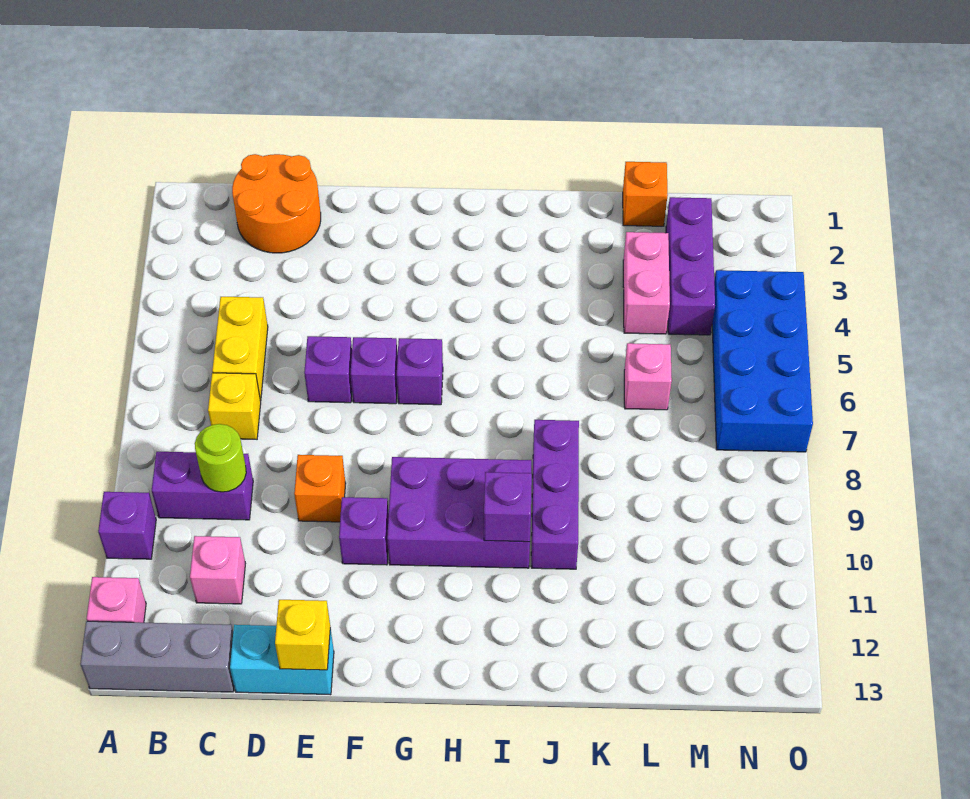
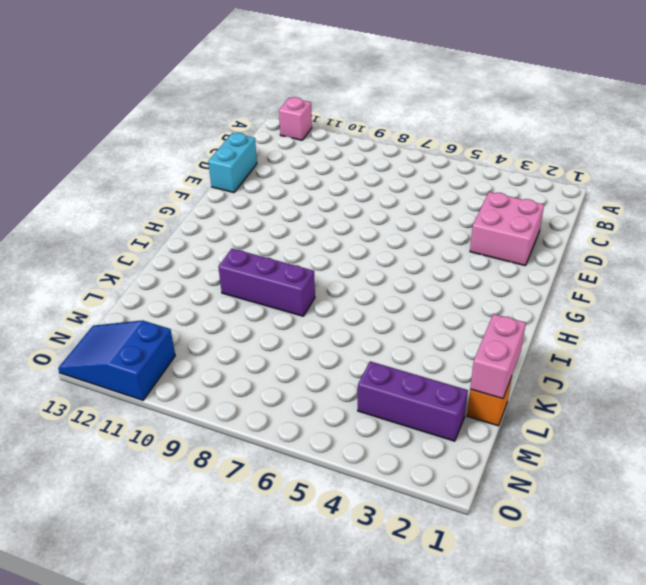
pink 2x2 brick [470,192,544,266] -> orange 2x2 round brick [232,154,321,253]
pink 1x2 brick [470,314,526,399] -> pink 1x2 brick turned to [623,232,670,334]
blue 2x3 slope [58,320,175,400] -> none
none -> purple 1x1 brick [98,492,156,559]
none -> grey 1x3 brick [80,621,234,692]
none -> purple 1x2 brick [152,452,253,520]

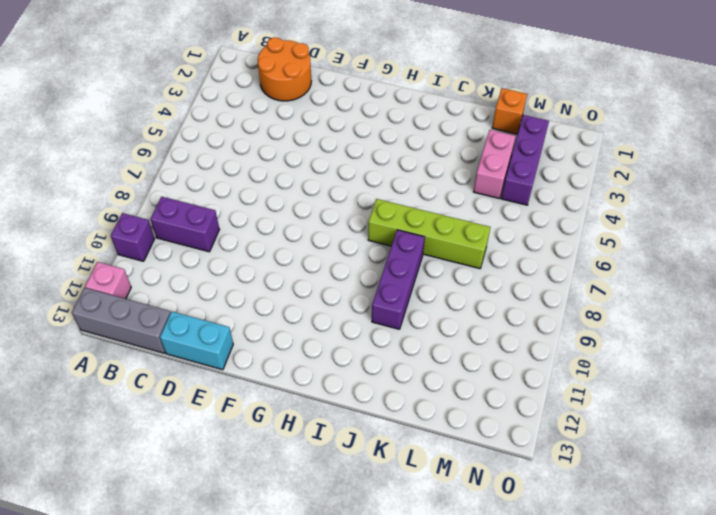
lime 1x4 brick [368,199,491,269] -> none
none -> yellow 1x2 brick [212,297,268,401]
none -> yellow 1x1 brick [208,373,261,439]
none -> pink 1x1 brick [190,536,245,604]

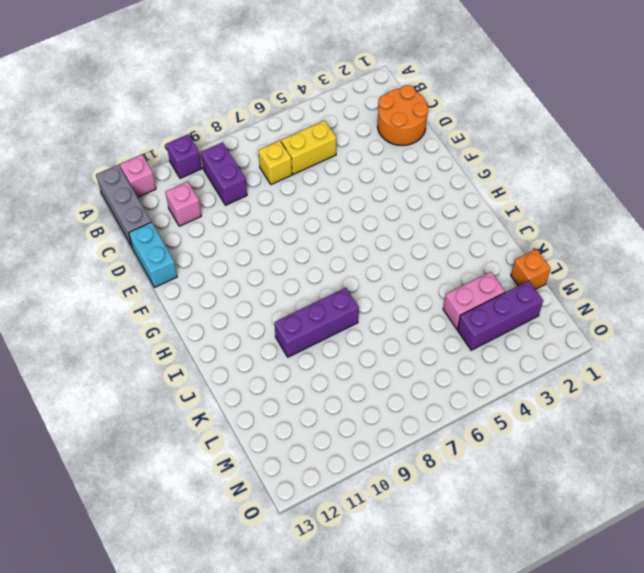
none -> purple 1x1 brick [304,336,352,403]
none -> orange 1x1 brick [294,455,346,522]
none -> purple 1x1 brick [350,337,398,404]

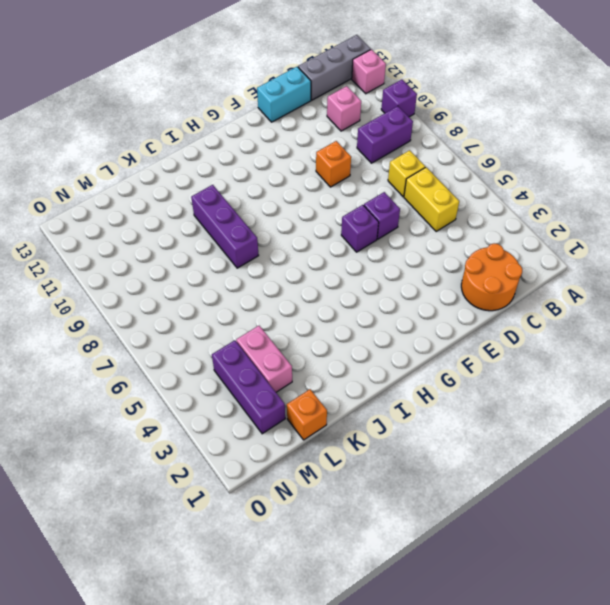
none -> purple 1x1 brick [339,497,389,565]
none -> purple 1x1 brick [397,338,443,405]
none -> purple 2x3 brick [387,457,531,568]

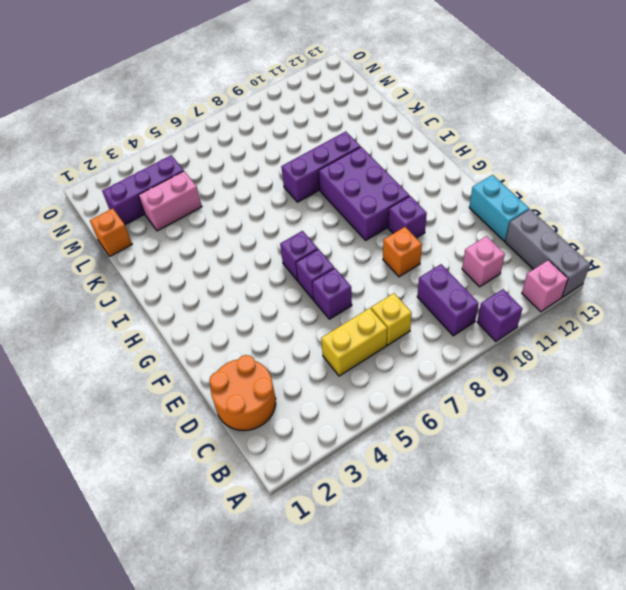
none -> pink 1x1 brick [624,343,672,410]
none -> blue 2x4 brick [712,270,813,452]
none -> lime 1x1 round brick [195,424,246,492]

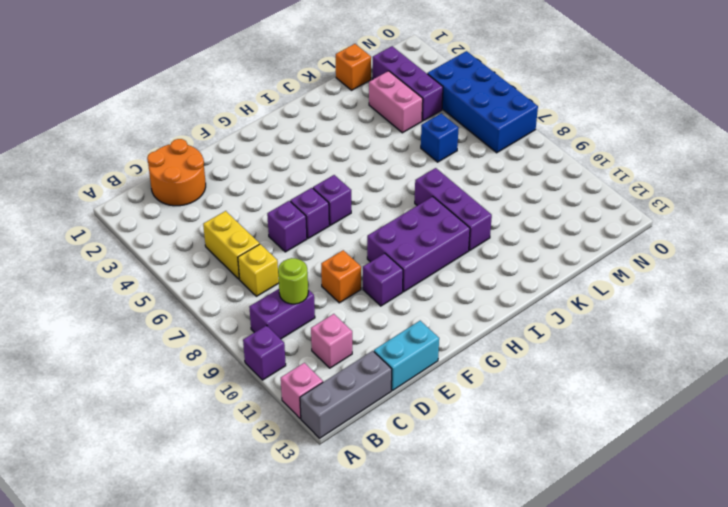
blue 1x1 brick [421,113,459,162] -> pink 1x1 brick [624,343,672,410]
none -> yellow 1x1 brick [275,600,330,670]
none -> purple 1x1 brick [484,472,532,542]

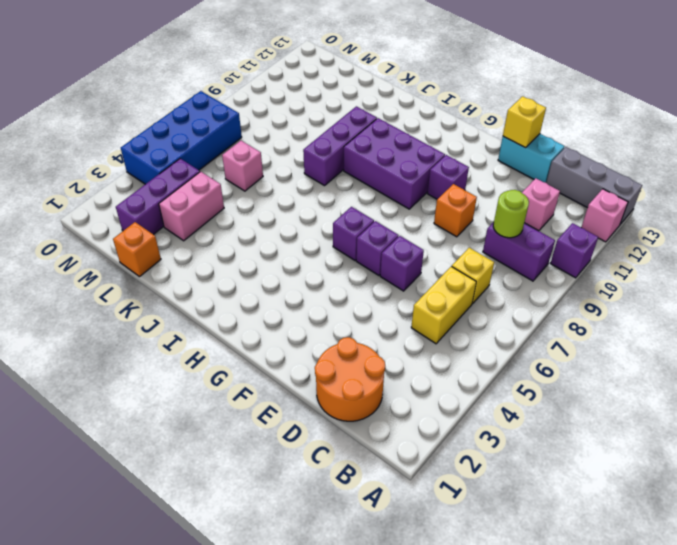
none -> purple 1x1 brick [484,472,532,542]

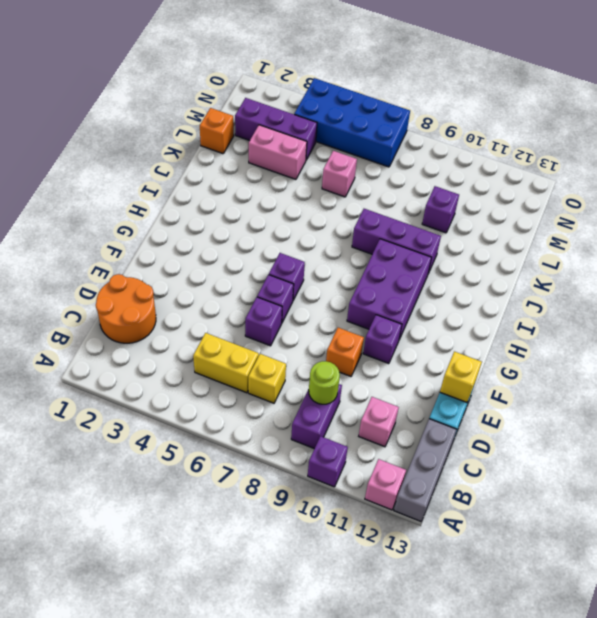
purple 1x1 brick [422,186,459,233] -> purple 1x1 brick moved to [484,472,532,542]

